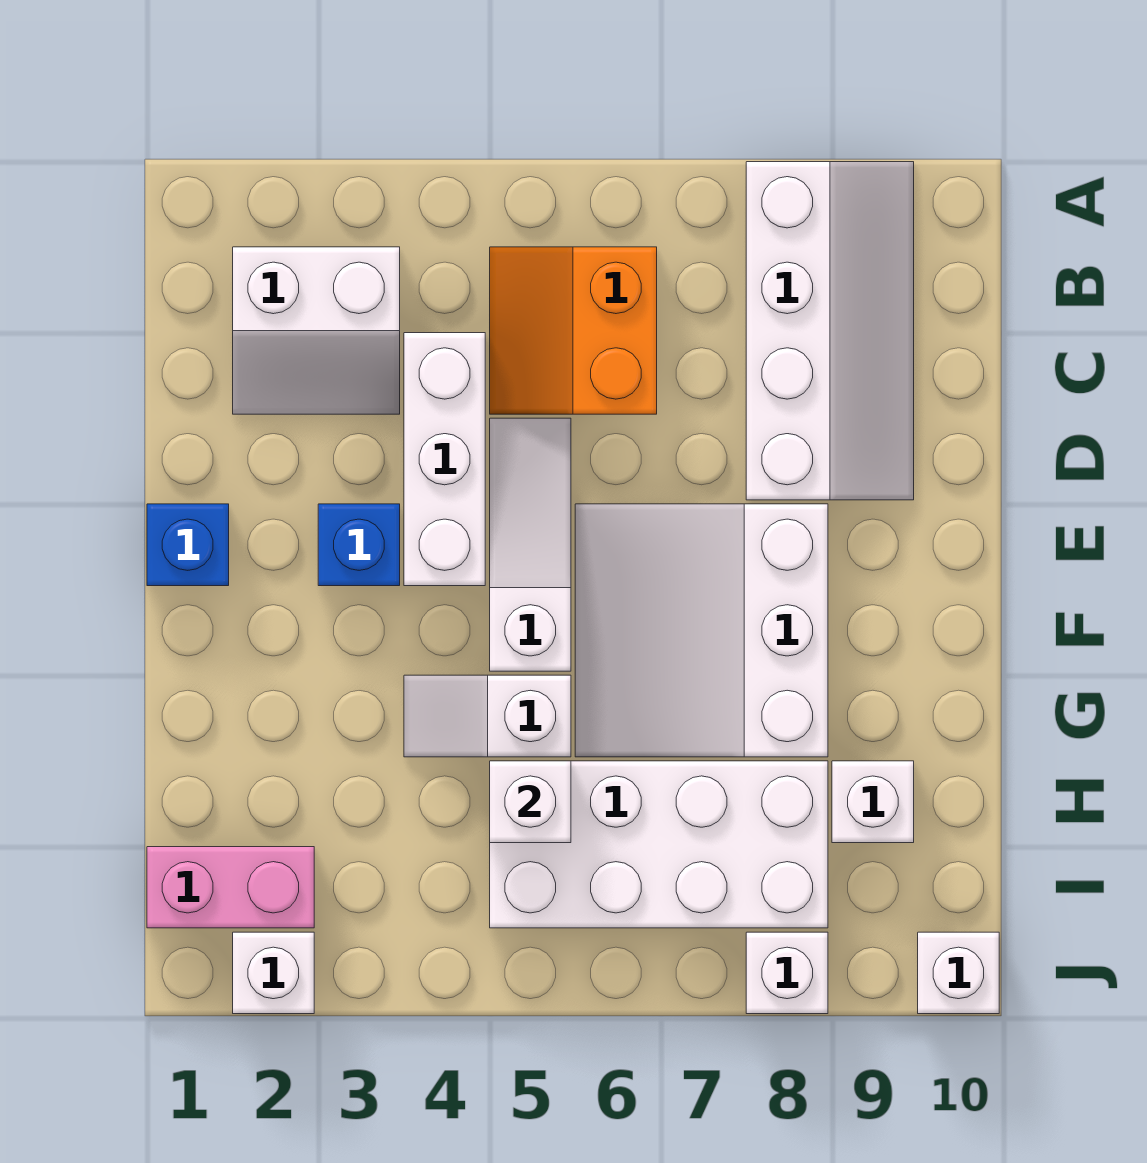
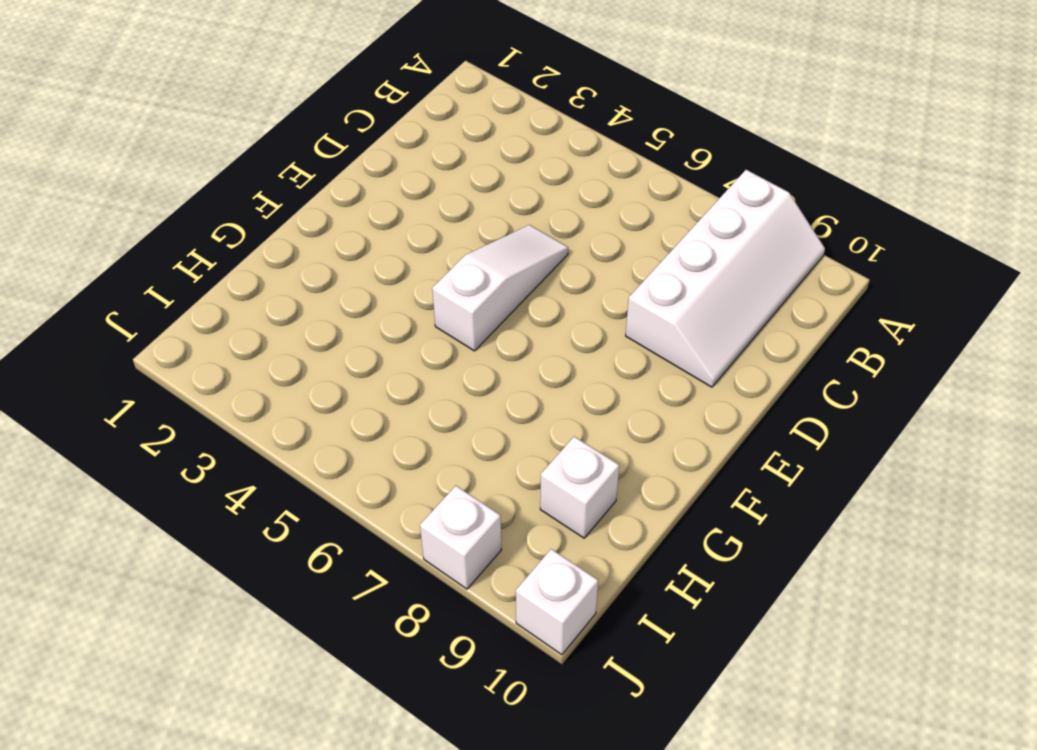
none -> white 2x2 slope [233,247,400,414]
none -> orange 2x2 slope [490,247,657,414]
none -> white 1x3 brick [404,333,485,586]

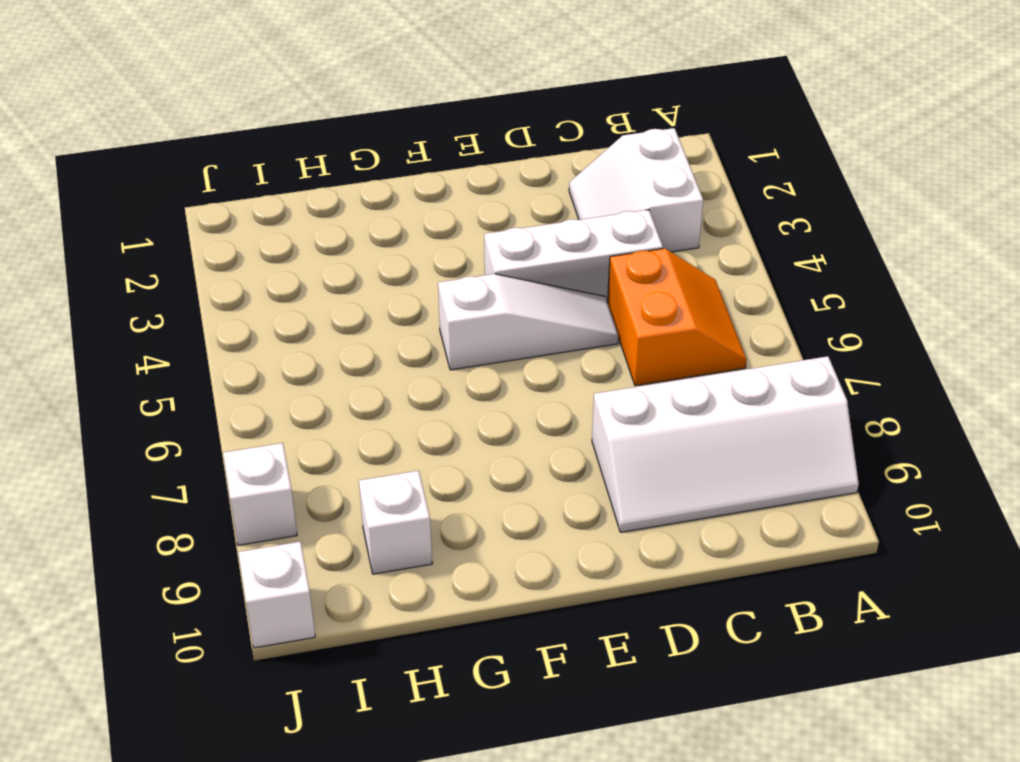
orange 2x2 slope [607,248,747,386] -> orange 2x2 slope turned to [490,247,657,414]
none -> blue 1x1 brick [147,504,229,586]
none -> blue 1x1 brick [318,504,400,586]
none -> white 3x3 slope [575,504,828,757]

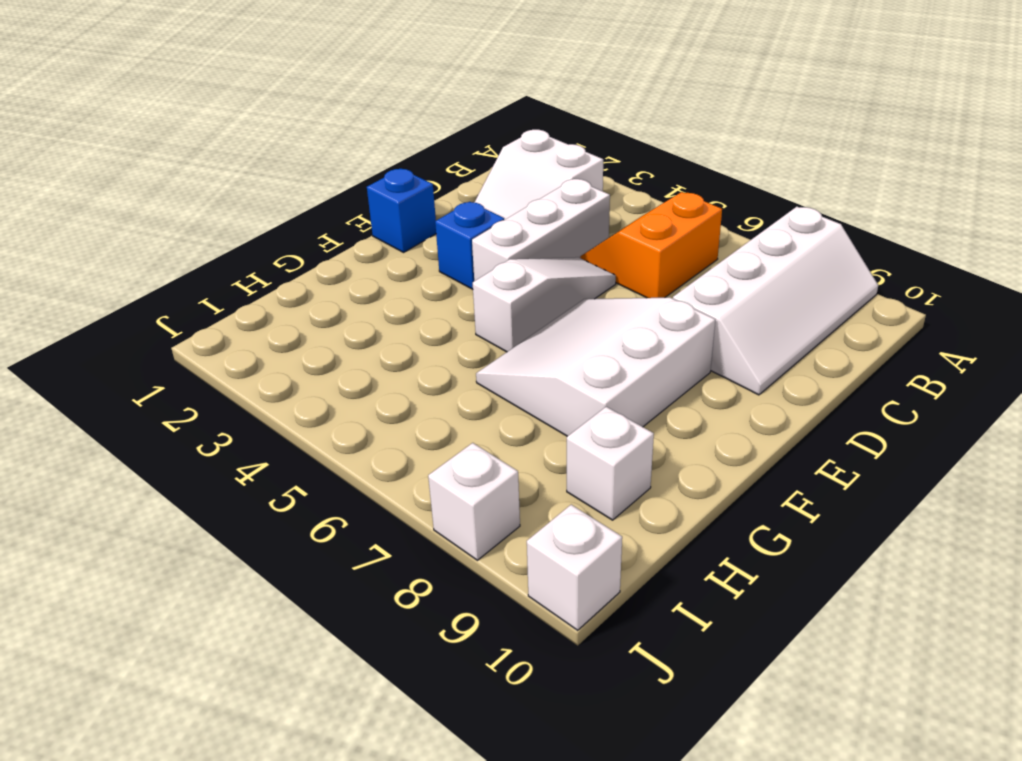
none -> white 1x2 slope [404,675,571,757]
none -> white 2x4 brick [490,761,828,928]
none -> pink 1x2 brick [147,847,314,928]

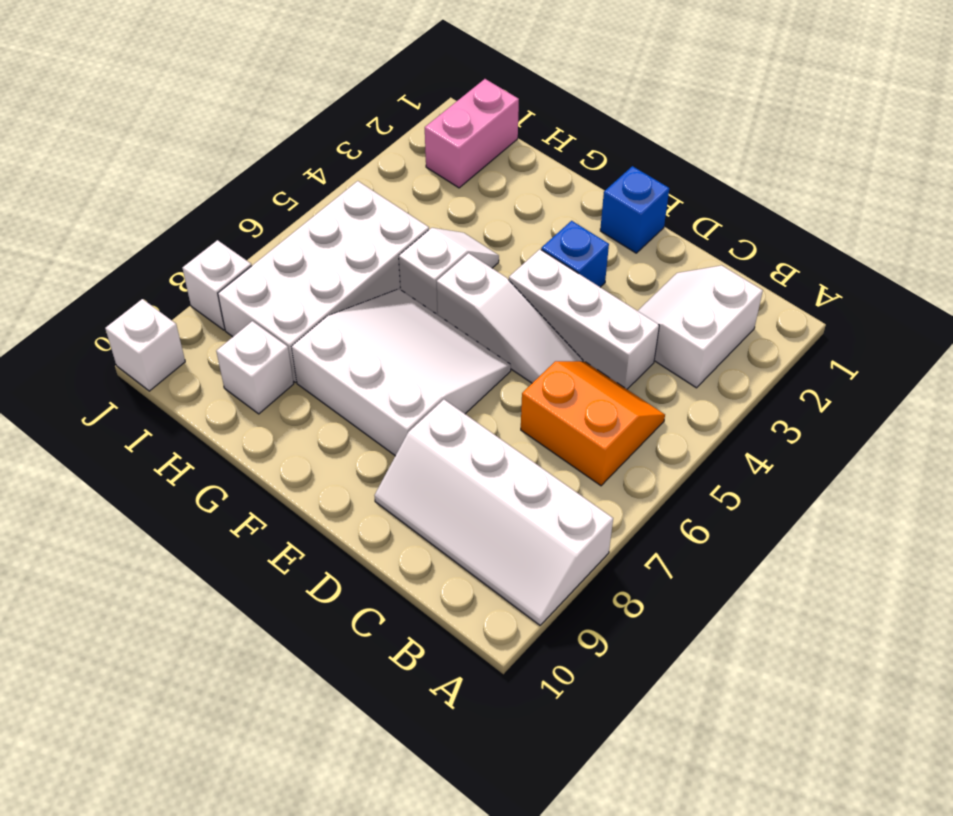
none -> white 1x1 brick [233,932,314,1014]
none -> white 1x1 brick [490,761,571,843]

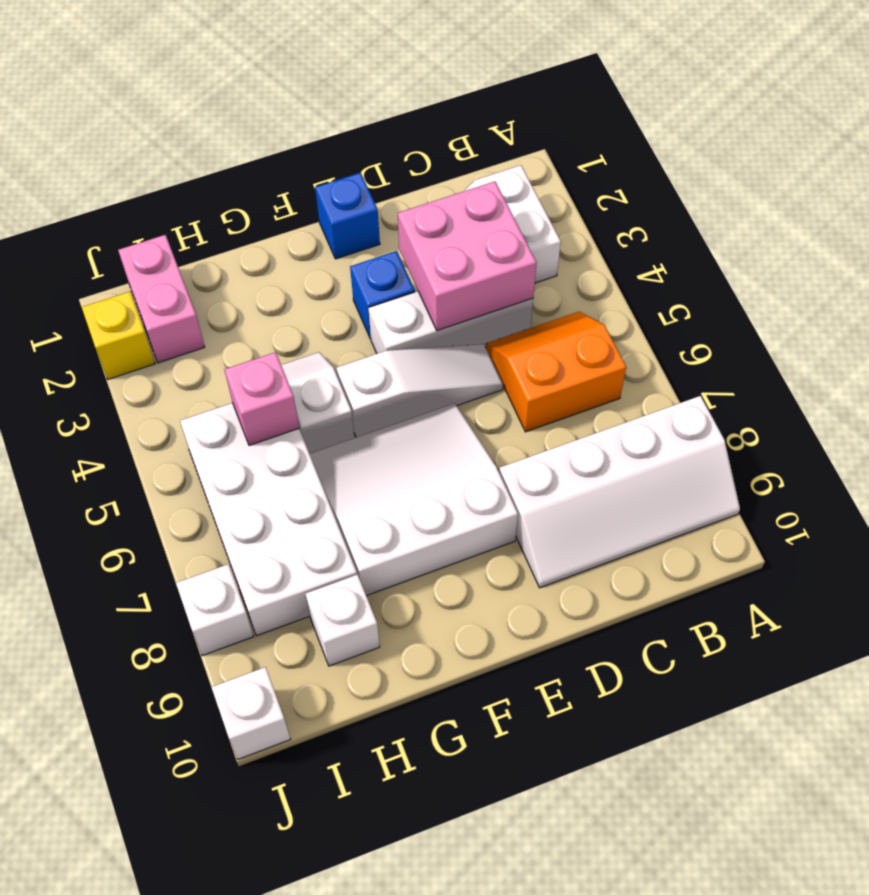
pink 2x2 brick [398,181,537,331] -> none
pink 1x1 brick [224,352,299,445] -> white 1x1 brick [490,761,571,843]
yellow 1x1 brick [82,292,155,379] -> white 1x1 brick [233,932,314,1014]

